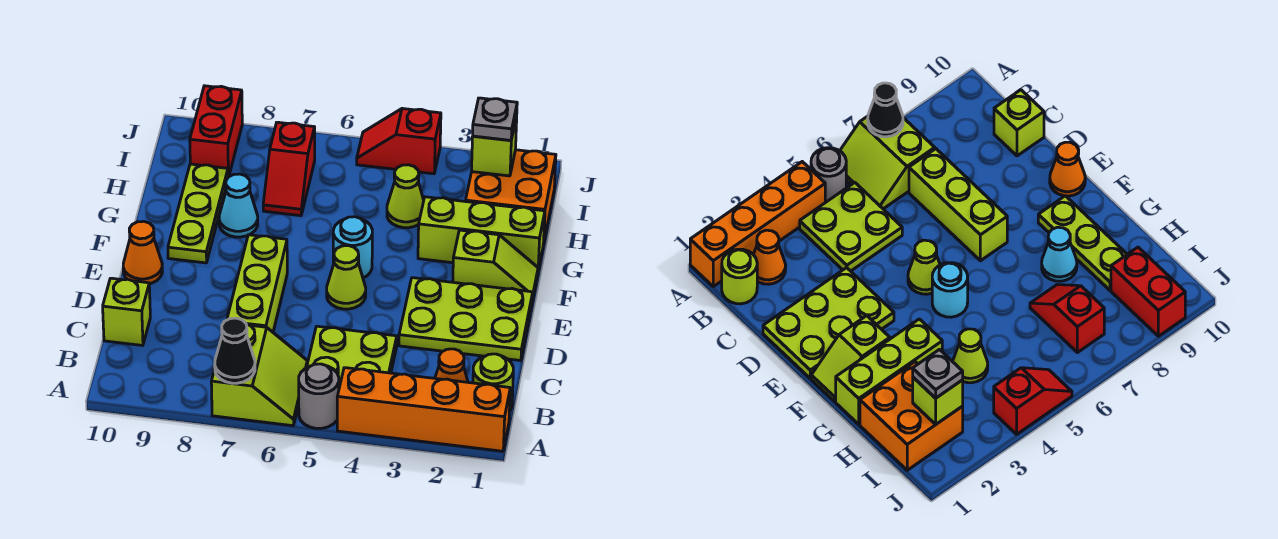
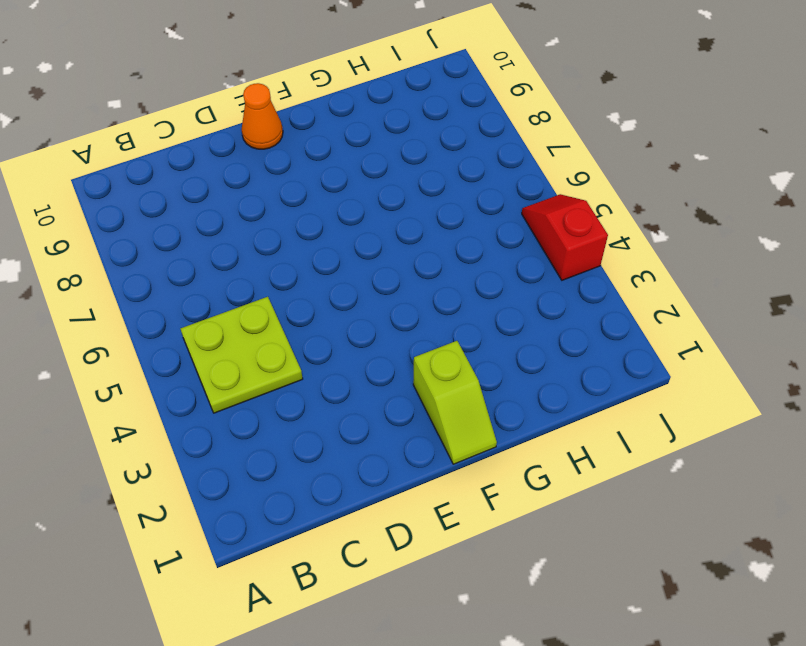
none -> orange 1x4 brick [337,368,510,451]
none -> grey 1x1 round brick [299,364,339,428]
none -> lime 2x2 slope [211,324,307,426]

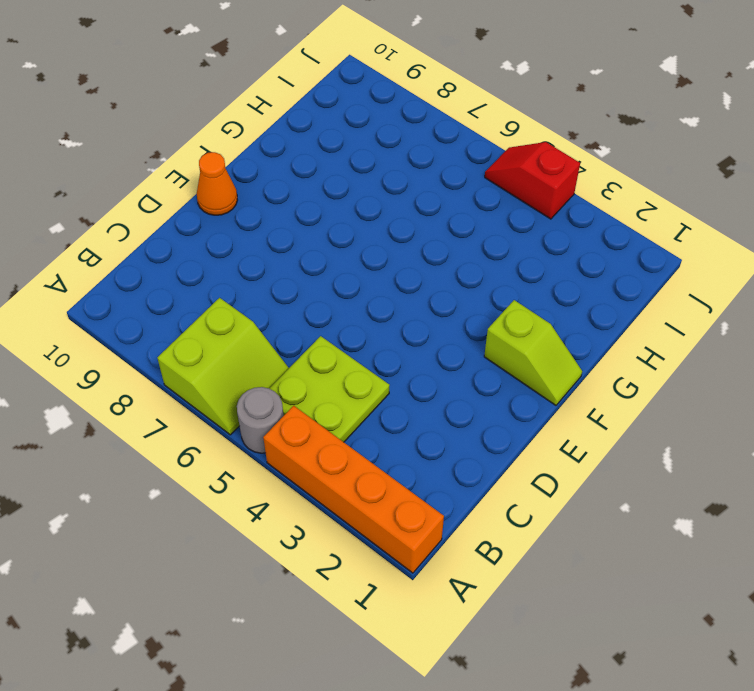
none -> lime 1x1 round brick [473,354,513,411]
none -> orange 1x1 cone [435,349,468,382]
none -> lime 1x3 brick [227,235,287,332]

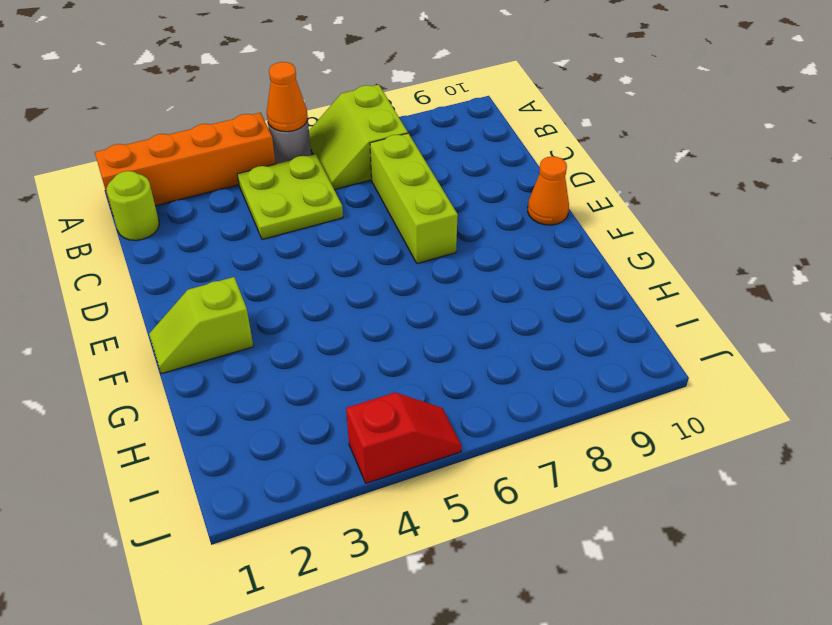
orange 1x1 cone [267,62,308,132] -> orange 1x1 cone moved to [435,349,468,382]
none -> lime 1x1 brick [103,278,150,346]
none -> lime 2x3 plate [399,278,533,361]
none -> lime 1x1 cone [327,246,366,309]

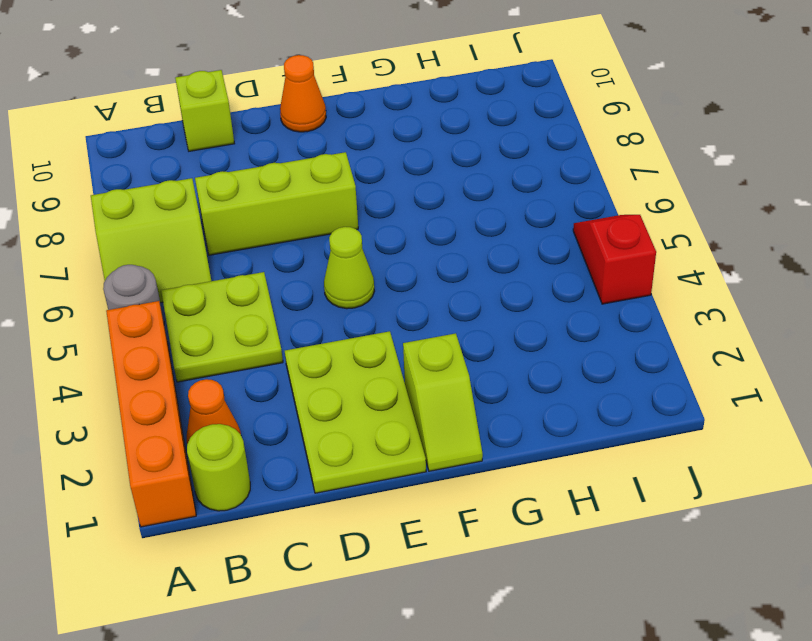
none -> cyan 1x1 round brick [333,217,372,278]
none -> lime 1x3 plate [168,164,228,263]
none -> lime 1x3 brick [418,197,545,270]

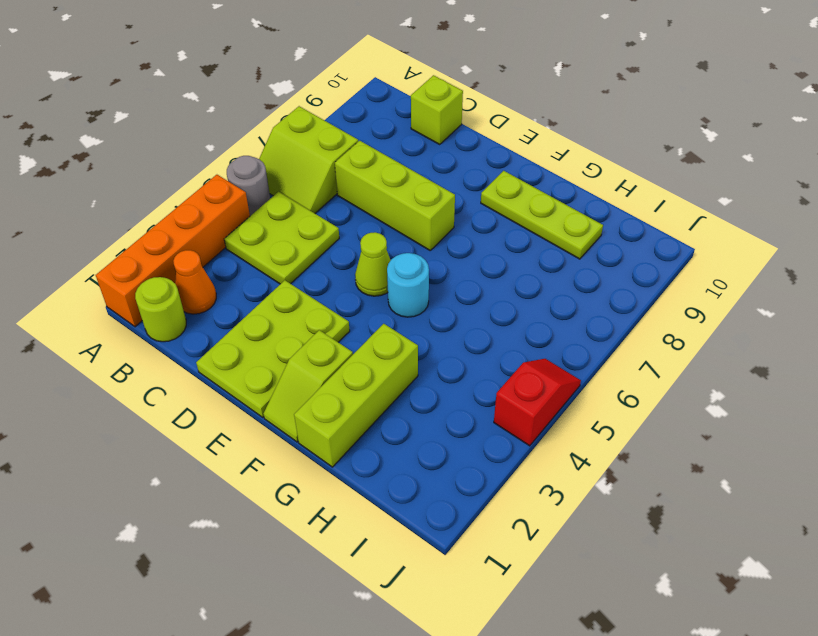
none -> orange 1x1 cone [123,221,162,284]
none -> cyan 1x1 cone [219,174,258,237]
none -> orange 2x2 brick [466,150,556,240]

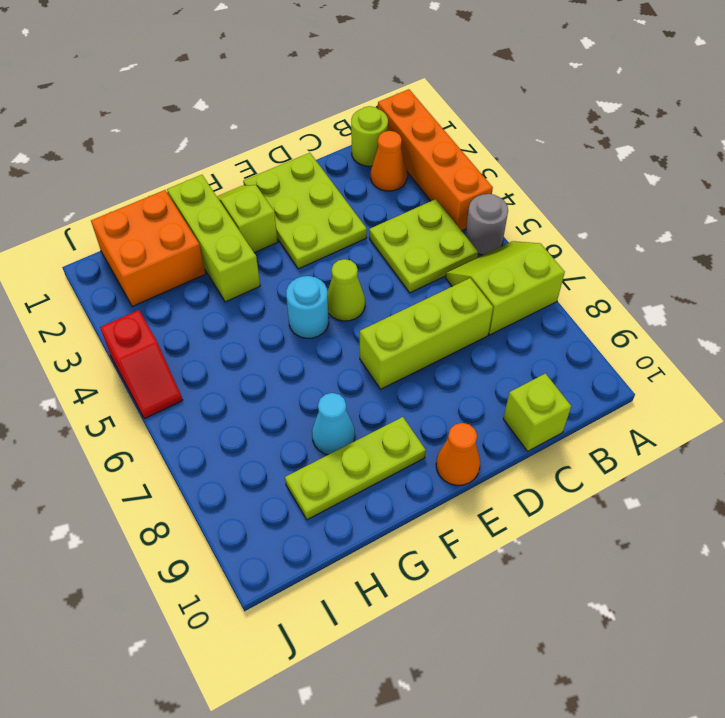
none -> lime 1x1 cone [387,165,424,228]
none -> red 1x2 slope [263,122,315,216]
none -> red 1x2 brick [190,86,242,177]

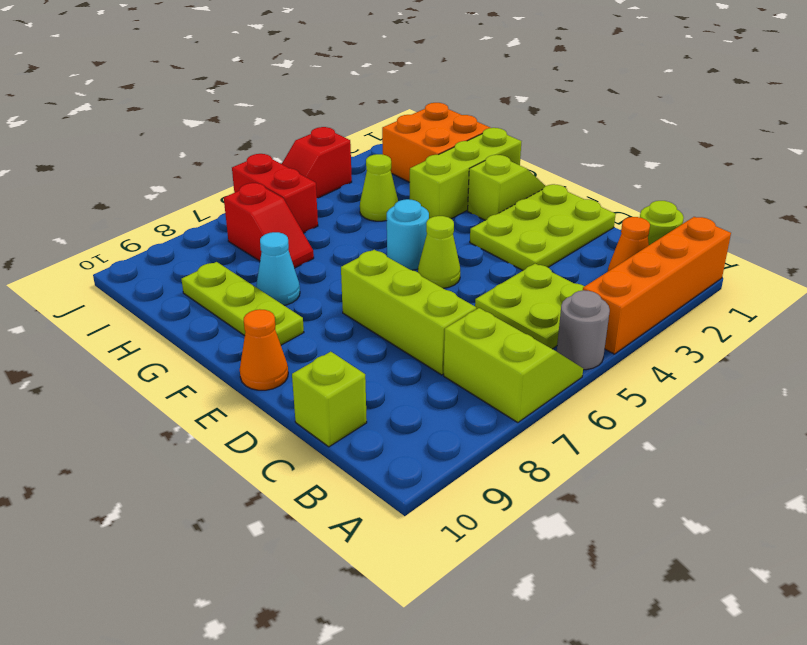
red 1x2 brick [232,154,318,233] -> red 1x2 brick moved to [190,86,242,177]
none -> black 1x1 cone [215,318,255,383]
none -> lime 1x1 brick [472,116,517,176]
none -> grey 1x1 plate [473,98,517,140]

